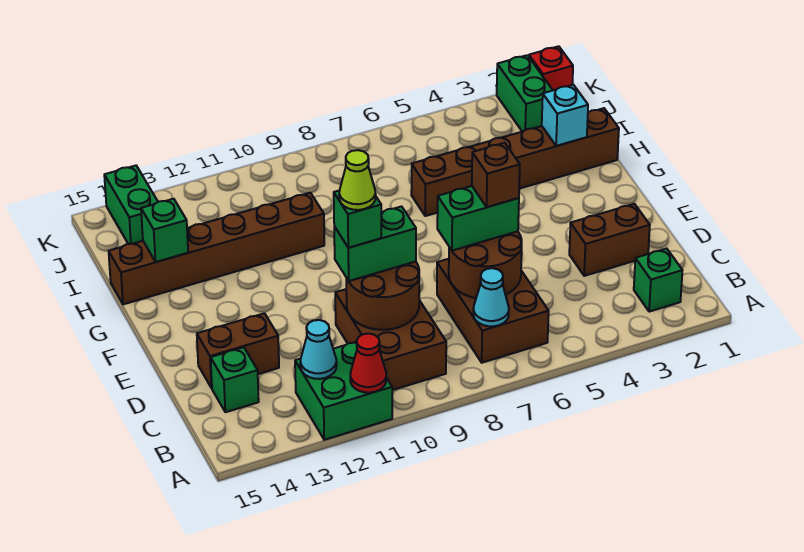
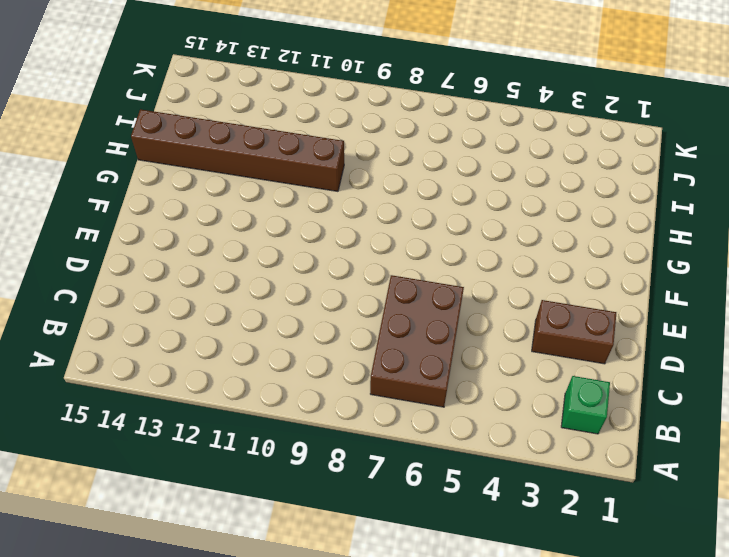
none -> green 2x2 brick [295,342,392,440]
none -> brown 2x3 brick [335,289,446,390]
none -> green 1x1 brick [211,347,259,412]

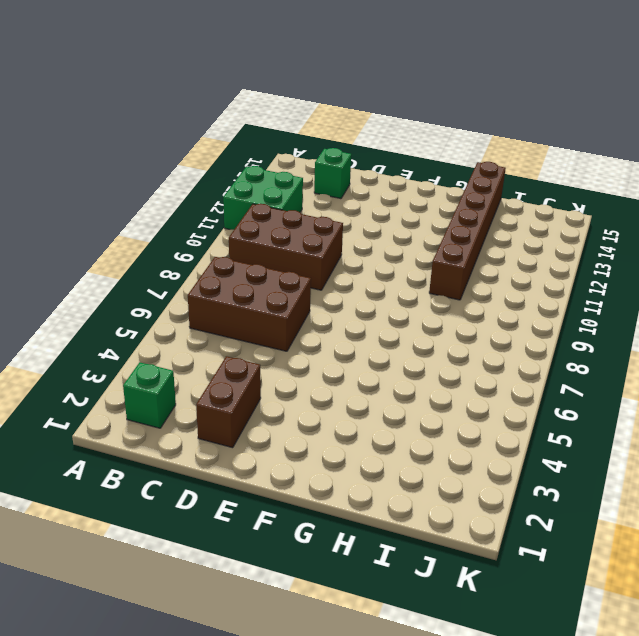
none -> brown 1x2 brick [197,313,279,388]
none -> brown 1x6 brick [411,108,619,216]
none -> green 1x2 brick [497,55,553,132]

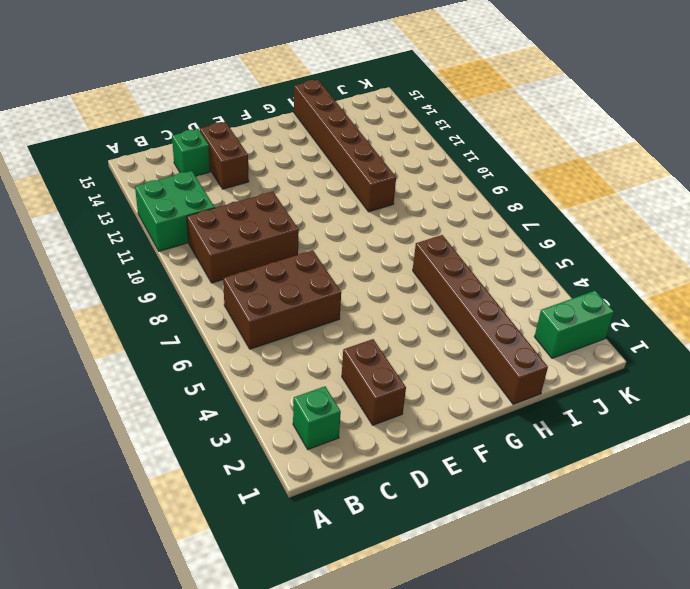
none -> green 1x2 brick [104,166,158,244]
none -> red 1x1 brick [529,46,573,90]
none -> red 1x1 cone [350,334,386,393]

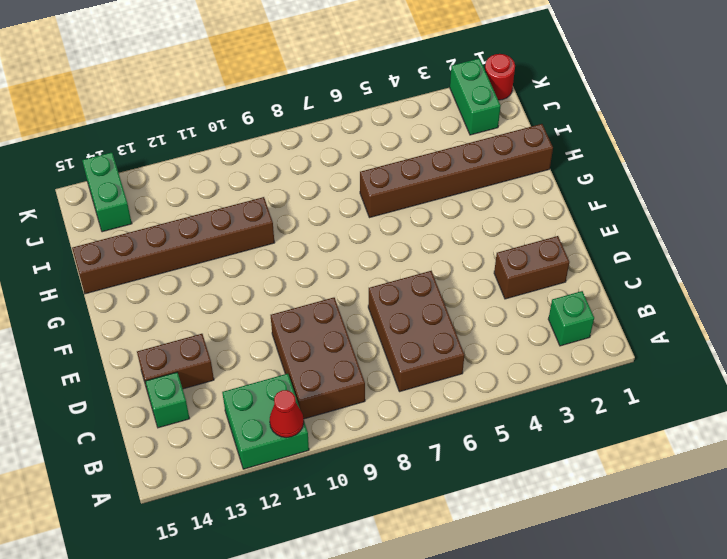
red 1x1 round brick [485,54,515,100] -> red 1x1 brick [529,46,573,90]
none -> cyan 1x1 cone [473,268,509,326]
none -> cyan 1x1 cone [300,320,337,379]
none -> brown 2x2 round brick [449,231,522,298]

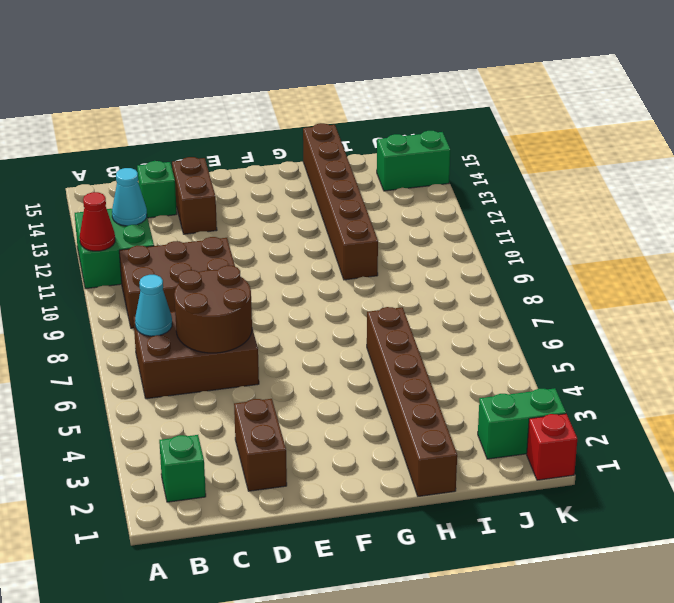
none -> brown 2x2 round brick [346,262,419,330]
none -> cyan 1x1 brick [542,85,588,146]
none -> green 1x1 brick [141,199,188,262]

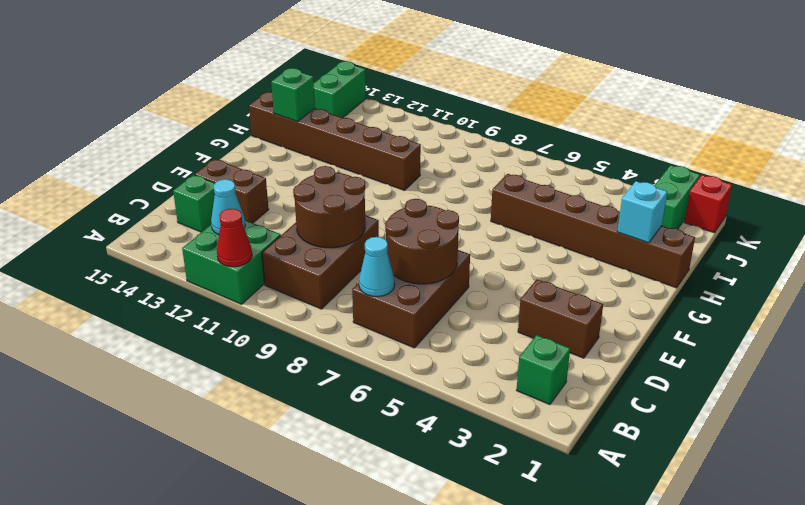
none -> green 1x2 brick [437,186,519,251]
none -> green 1x2 brick [334,207,416,281]
none -> brown 1x1 brick [472,143,520,207]

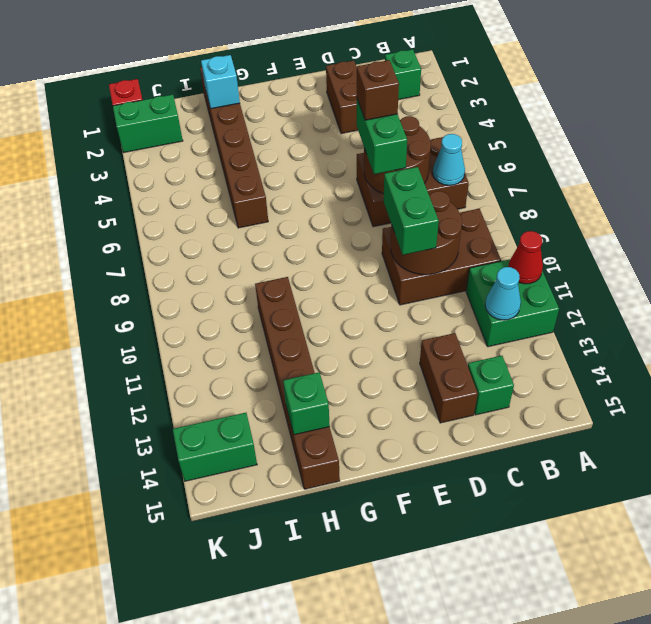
none -> green 1x1 brick [334,190,381,248]
none -> lime 1x1 cone [339,150,376,210]

